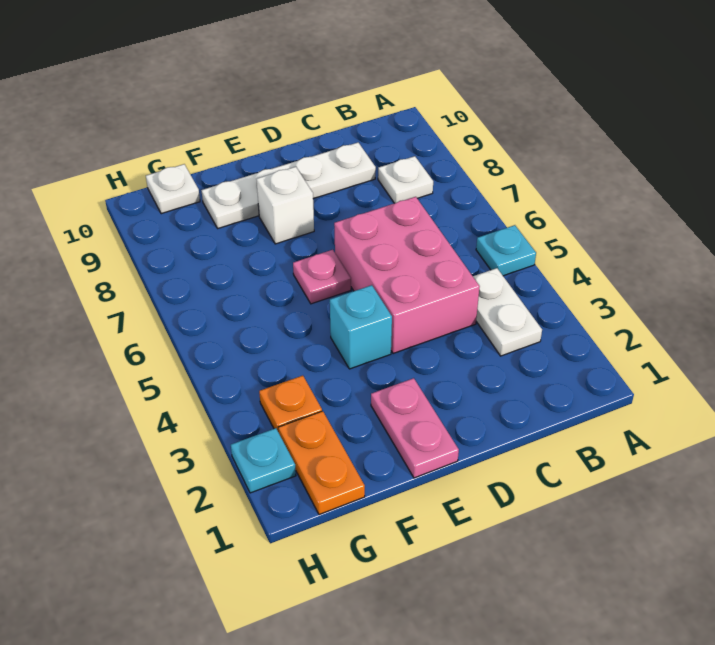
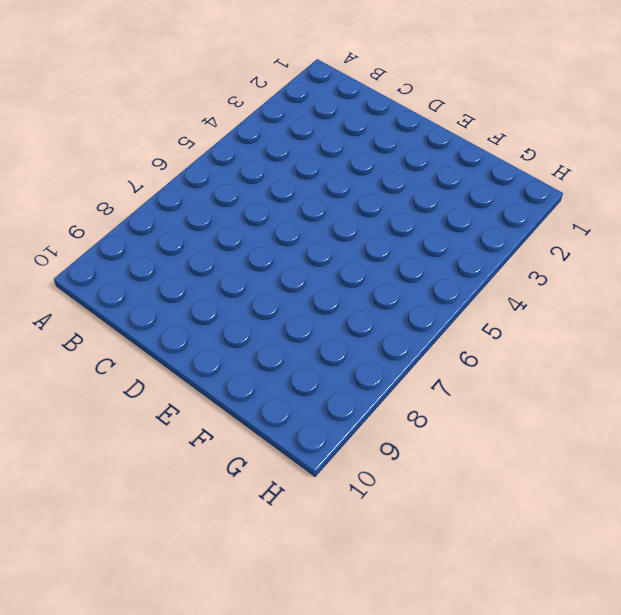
none -> cyan 1x1 plate [476,225,536,276]
none -> white 1x2 plate [473,268,542,356]
none -> white 1x1 plate [378,156,433,203]

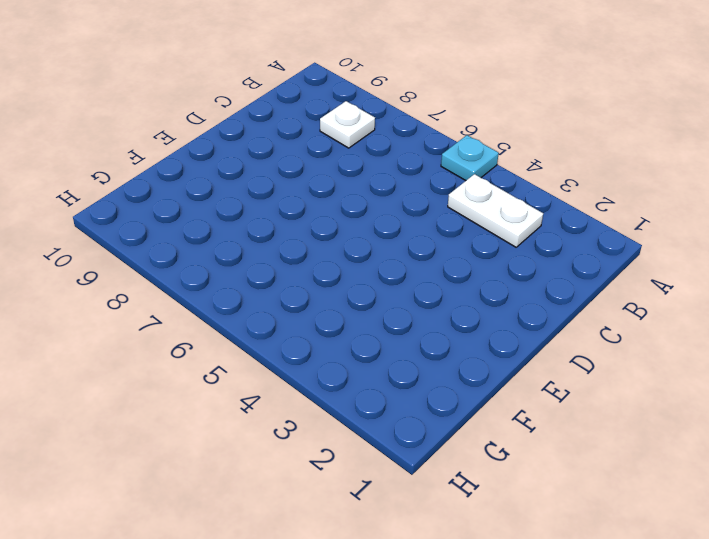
none -> pink 2x3 brick [334,197,480,354]
none -> white 1x4 plate [202,143,376,228]
none -> pink 1x2 plate [371,378,459,478]

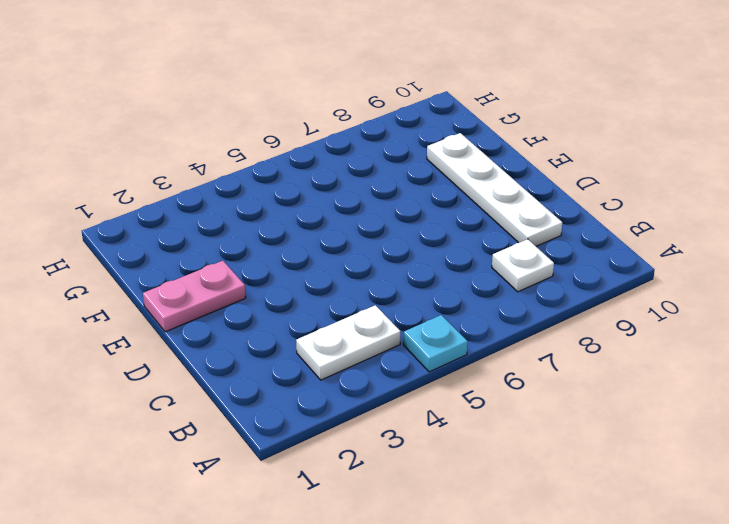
none -> pink 2x3 brick [334,197,480,354]
none -> cyan 1x1 brick [330,285,392,369]
none -> pink 1x1 plate [293,250,351,304]

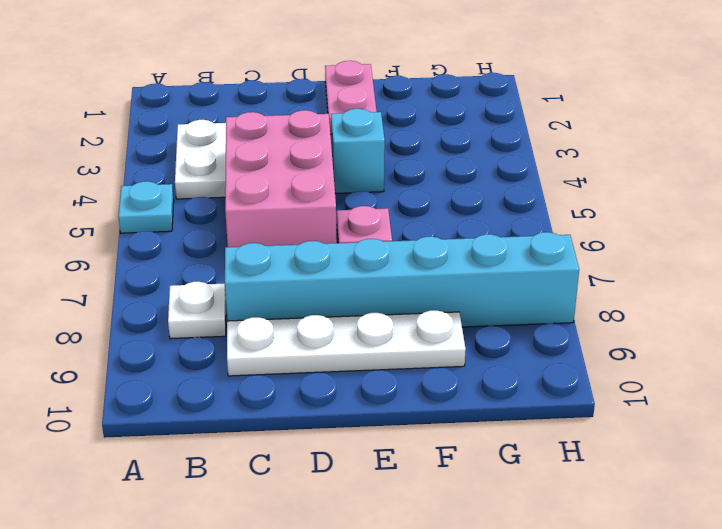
cyan 1x6 brick [225,232,579,327] -> white 1x1 brick [257,167,314,244]
none -> orange 1x2 plate [278,411,365,515]
none -> orange 1x1 plate [259,376,322,432]
none -> white 1x1 plate [146,164,200,214]

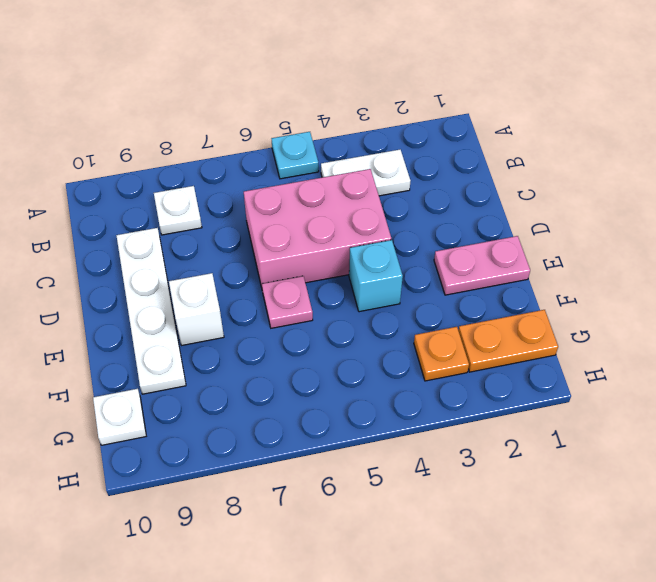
none -> cyan 1x1 plate [231,428,296,493]

